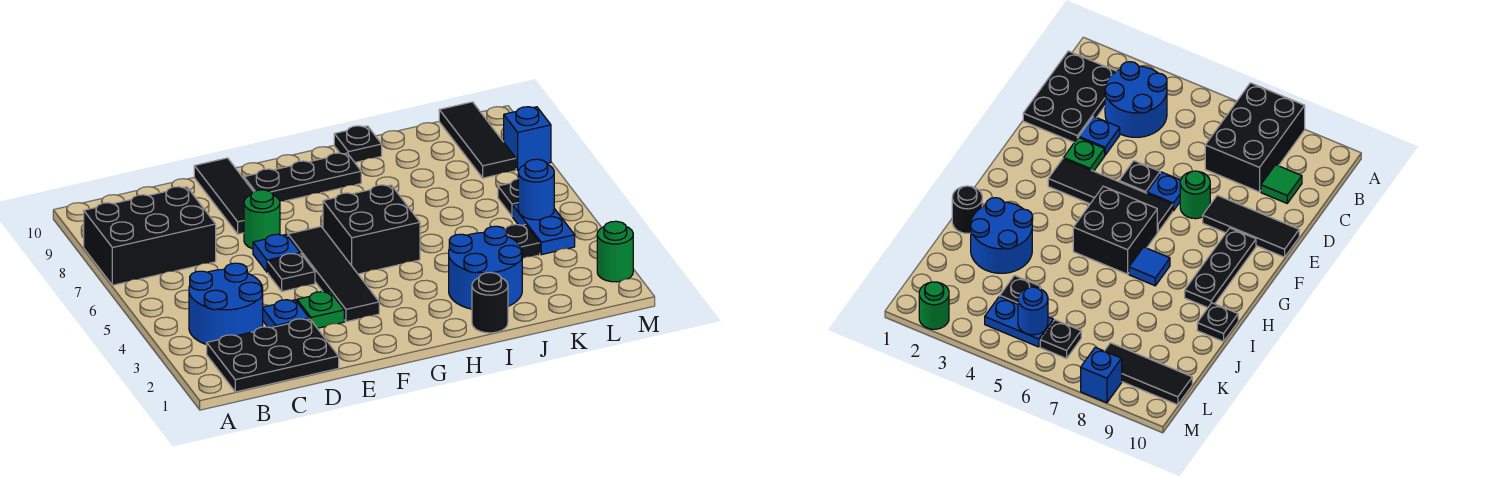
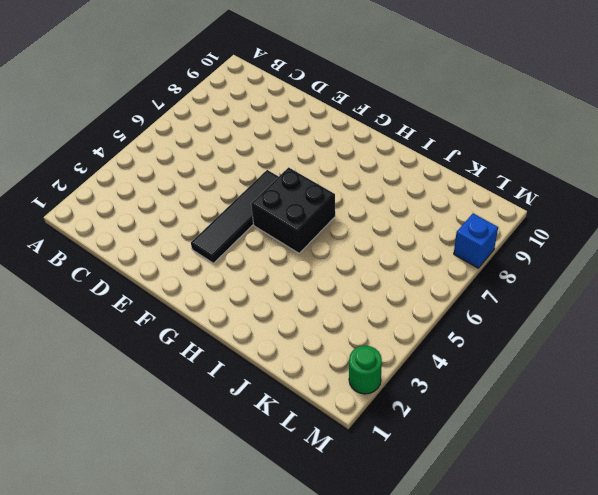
none -> black 2x3 brick [84,187,216,285]
none -> black 2x3 plate [207,319,339,392]
none -> blue 2x2 round brick [189,263,263,345]

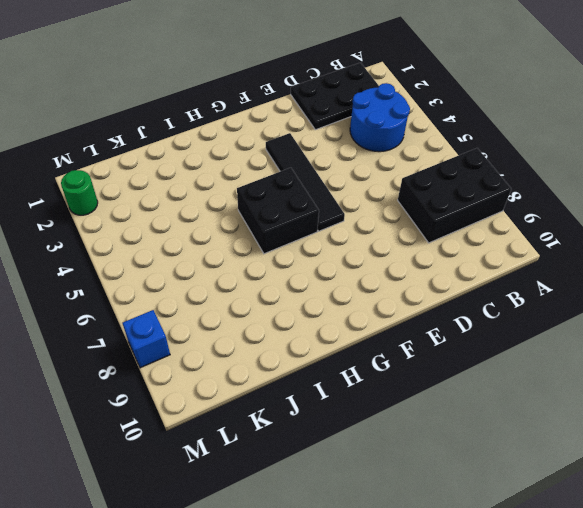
none -> green 1x1 tile [1261,165,1302,203]
none -> blue 1x1 plate [263,300,309,328]
none -> green 1x1 plate [297,292,344,328]

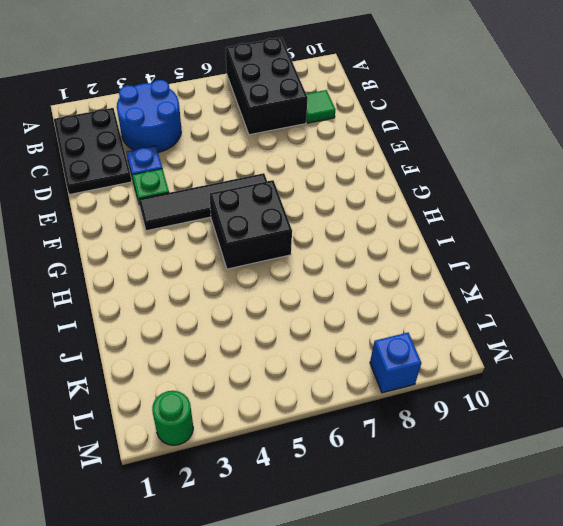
none -> black 1x1 plate [268,254,315,291]
none -> blue 1x1 plate [253,234,300,272]
none -> green 1x1 round brick [244,190,280,249]

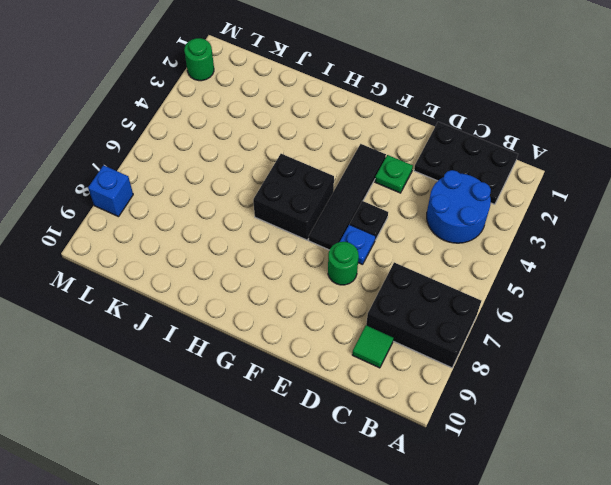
none -> blue 1x1 plate [263,300,309,328]
none -> black 1x3 tile [194,158,253,234]
none -> black 1x3 plate [244,153,361,201]

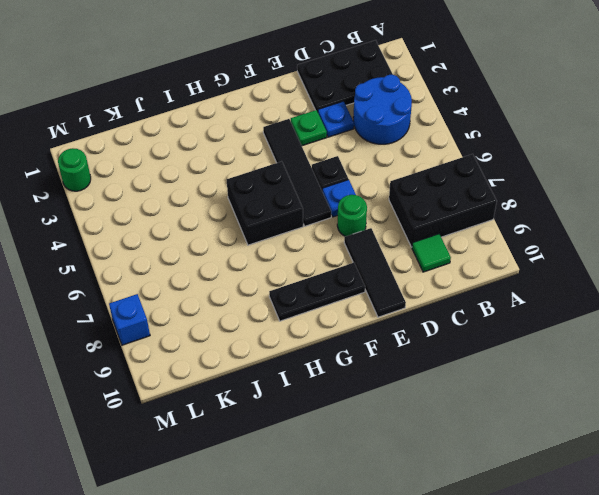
none -> blue 1x1 tile [1129,247,1170,286]
none -> black 1x1 round brick [472,273,508,333]
none -> blue 2x2 round brick [449,226,522,309]

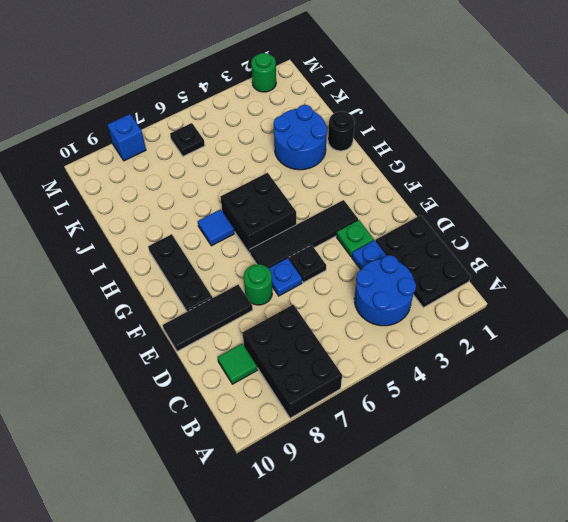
none -> black 1x1 plate [334,126,382,162]
none -> black 1x1 plate [505,225,540,258]
none -> blue 1x2 plate [513,204,575,255]

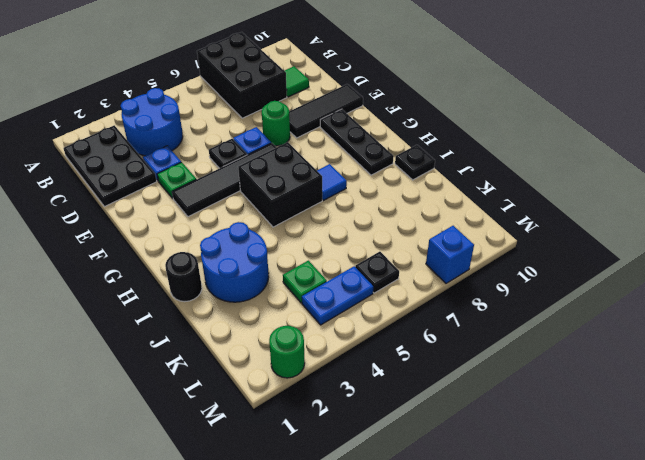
green 1x1 plate [283,261,327,303] -> black 1x1 plate [505,225,540,258]
none -> black 1x3 tile [439,102,516,178]
none -> blue 1x1 round brick [518,159,554,220]

